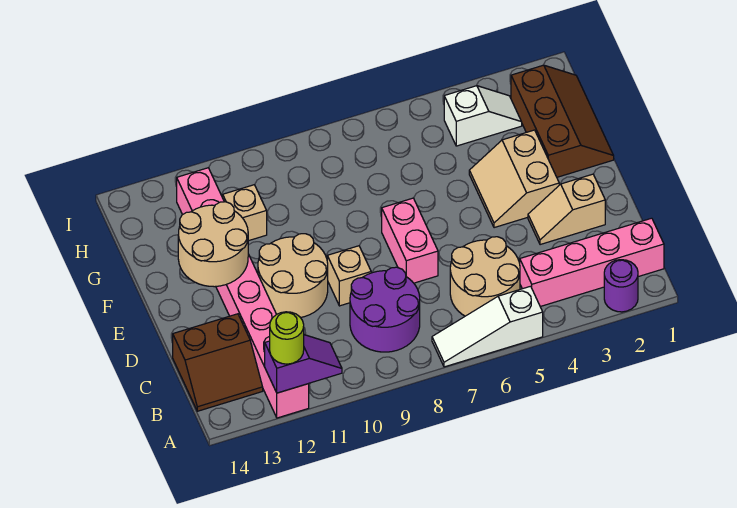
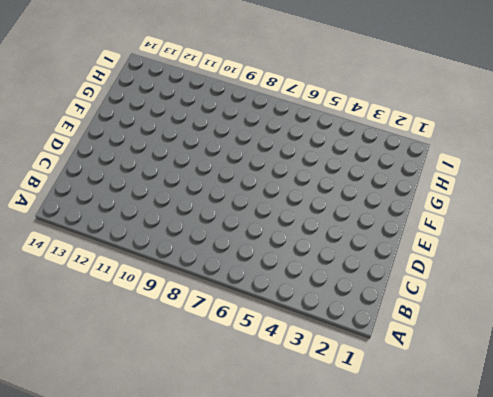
none -> purple 1x1 round brick [604,260,638,312]
none -> white 1x3 slope [432,286,543,367]
none -> pink 1x8 brick [177,168,309,418]

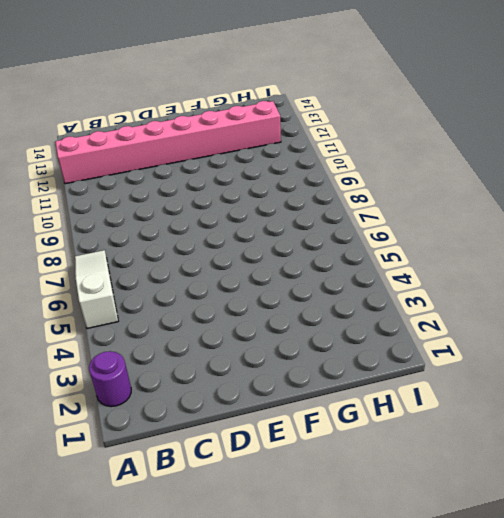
none -> pink 1x4 brick [520,218,664,307]
none -> tan 2x2 round brick [450,237,520,316]
none -> purple 2x2 round brick [350,267,420,352]

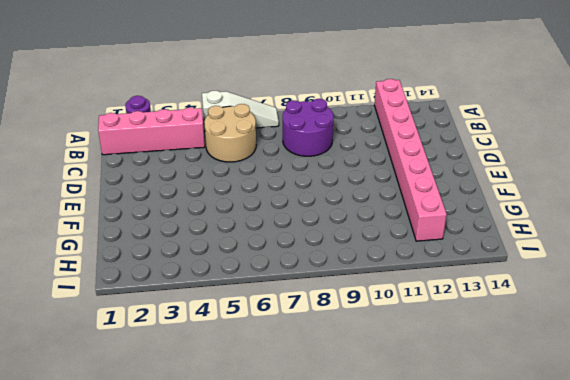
none -> brown 2x2 slope [173,314,263,411]
none -> tan 1x2 slope [528,174,605,245]
none -> pink 1x2 brick [382,198,438,283]

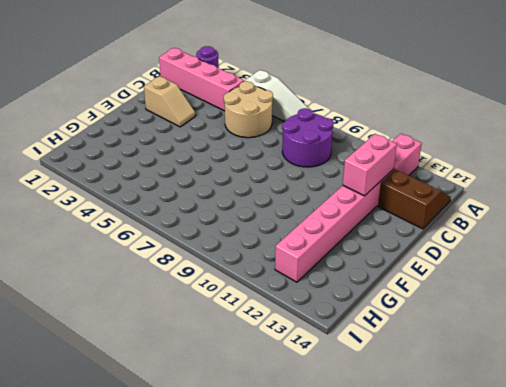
pink 1x2 brick [343,134,397,196] -> pink 1x2 brick moved to [382,198,438,283]
none -> tan 1x1 brick [327,246,371,306]
none -> tan 2x2 round brick [258,234,328,318]
none -> tan 2x2 slope [469,130,559,228]

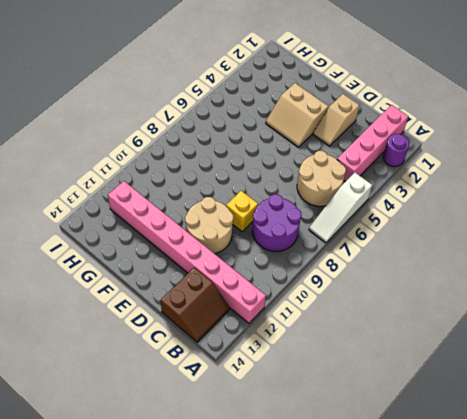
yellow 1x1 brick [226,191,258,232] -> tan 1x1 brick [327,246,371,306]
none -> pink 1x2 brick [382,198,438,283]
none -> brown 2x3 slope [511,65,614,177]
none -> tan 1x1 brick [223,185,267,241]

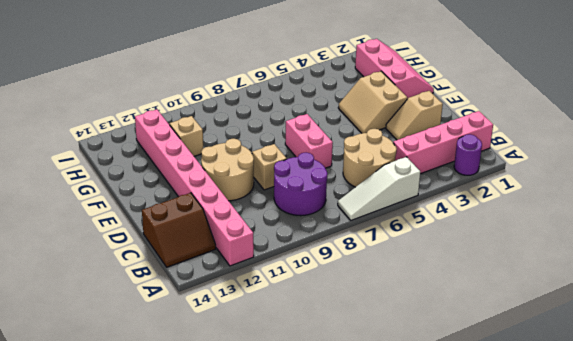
pink 2x3 slope [355,39,434,99] -> brown 2x3 slope [511,65,614,177]
none -> white 1x2 slope [444,86,522,146]
none -> purple 1x2 slope [265,335,342,393]
none -> tan 2x2 round brick [178,202,248,287]

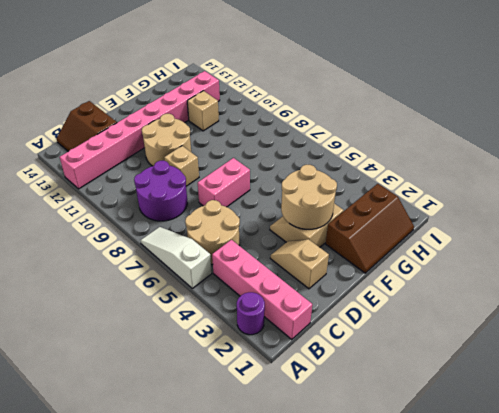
tan 2x2 round brick [281,165,337,229] -> tan 2x2 round brick moved to [178,202,248,287]
none -> white 1x2 slope [444,86,522,146]
none -> purple 1x2 slope [265,335,342,393]
none -> lime 1x1 round brick [270,312,304,364]

